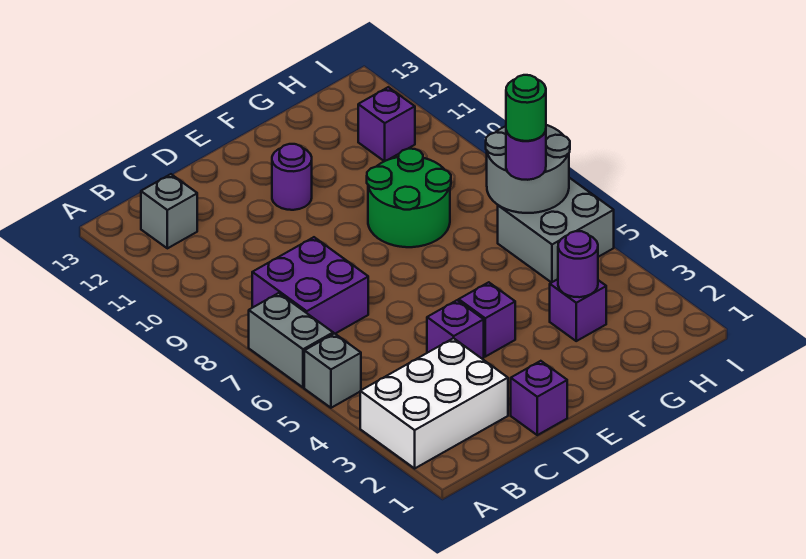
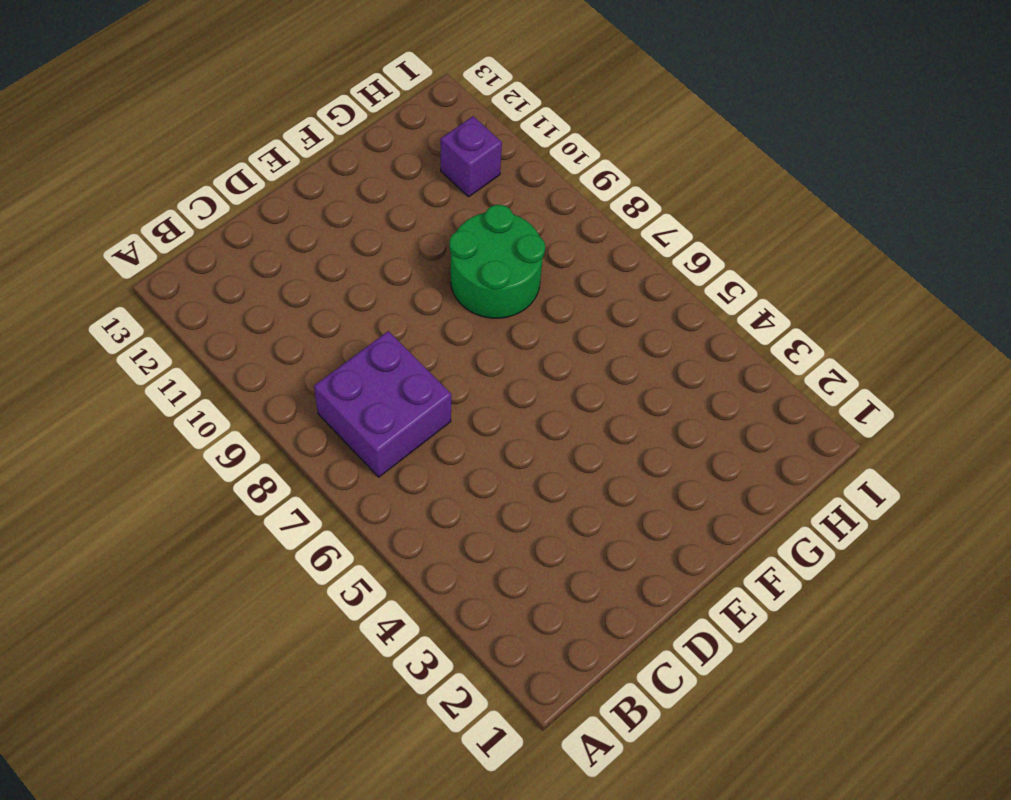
none -> white 2x3 brick [360,338,508,468]
none -> grey 1x1 brick [304,334,361,408]
none -> grey 1x2 brick [249,293,333,388]

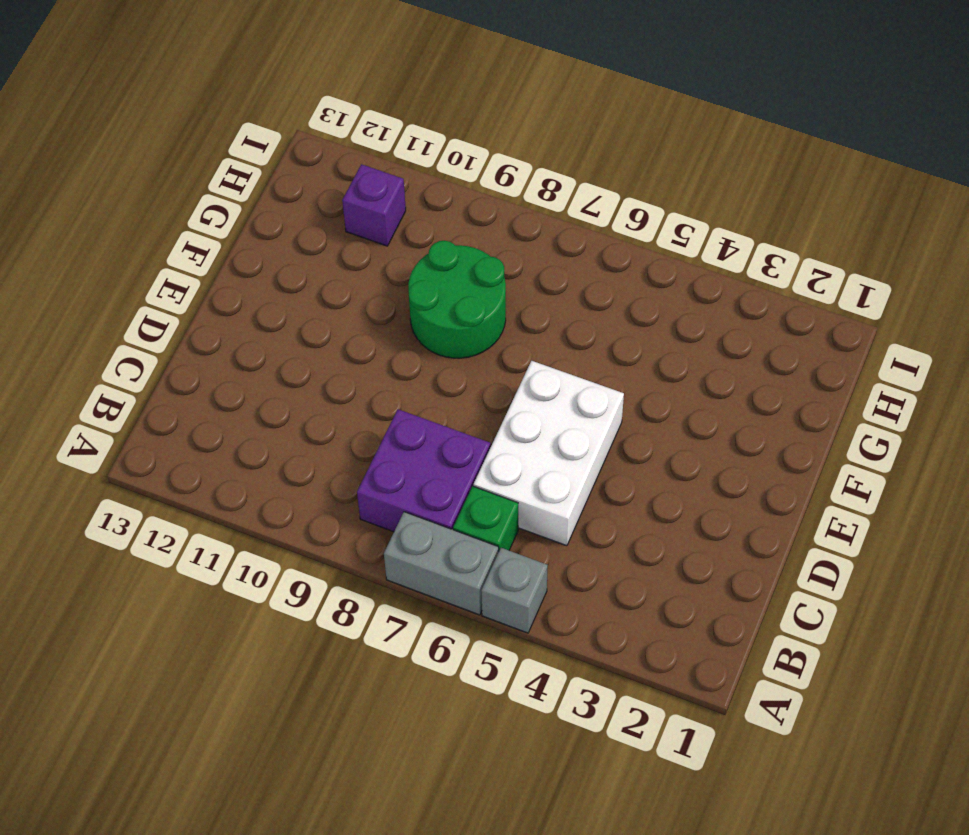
green 1x1 brick [453,486,518,550] -> none
white 2x3 brick [473,361,624,546] -> white 2x3 brick moved to [360,338,508,468]
none -> grey 1x1 brick [141,174,197,248]
none -> purple 1x1 brick [511,361,567,435]
none -> purple 1x1 brick [427,300,484,358]

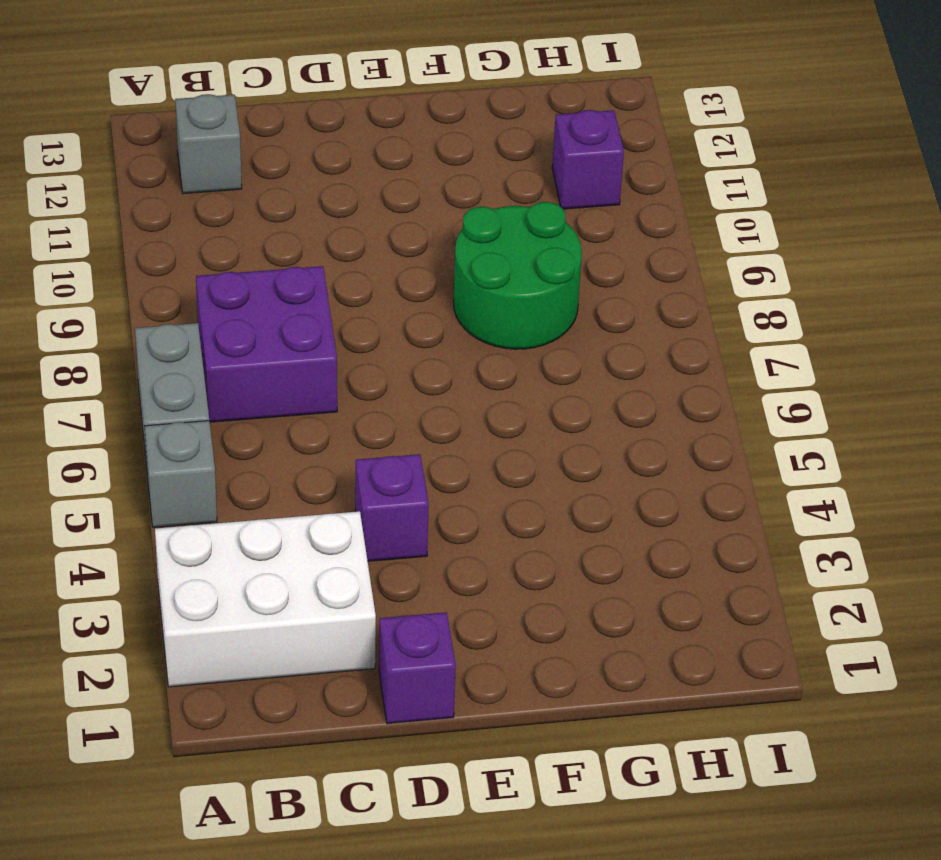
none -> purple 1x1 brick [459,282,515,357]
none -> purple 1x1 round brick [272,144,312,210]
none -> purple 1x1 brick [550,279,606,341]

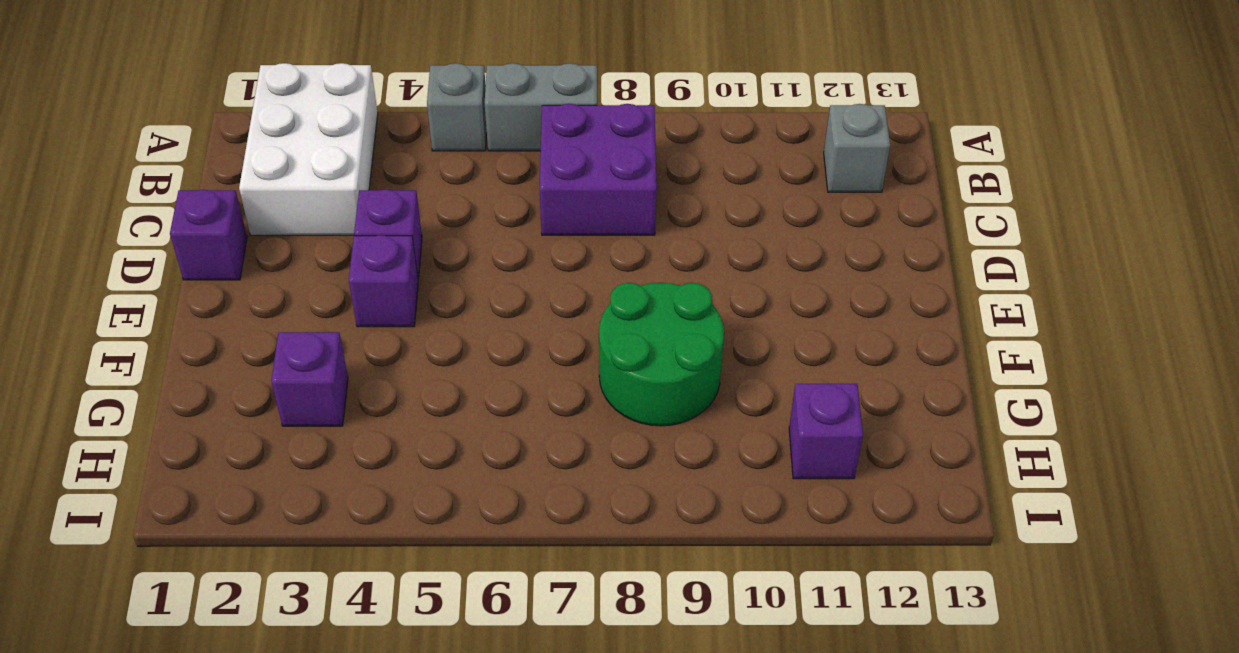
none -> purple 1x1 round brick [272,144,312,210]
none -> grey 2x2 brick [498,178,614,283]
none -> purple 1x1 round brick [558,231,598,297]

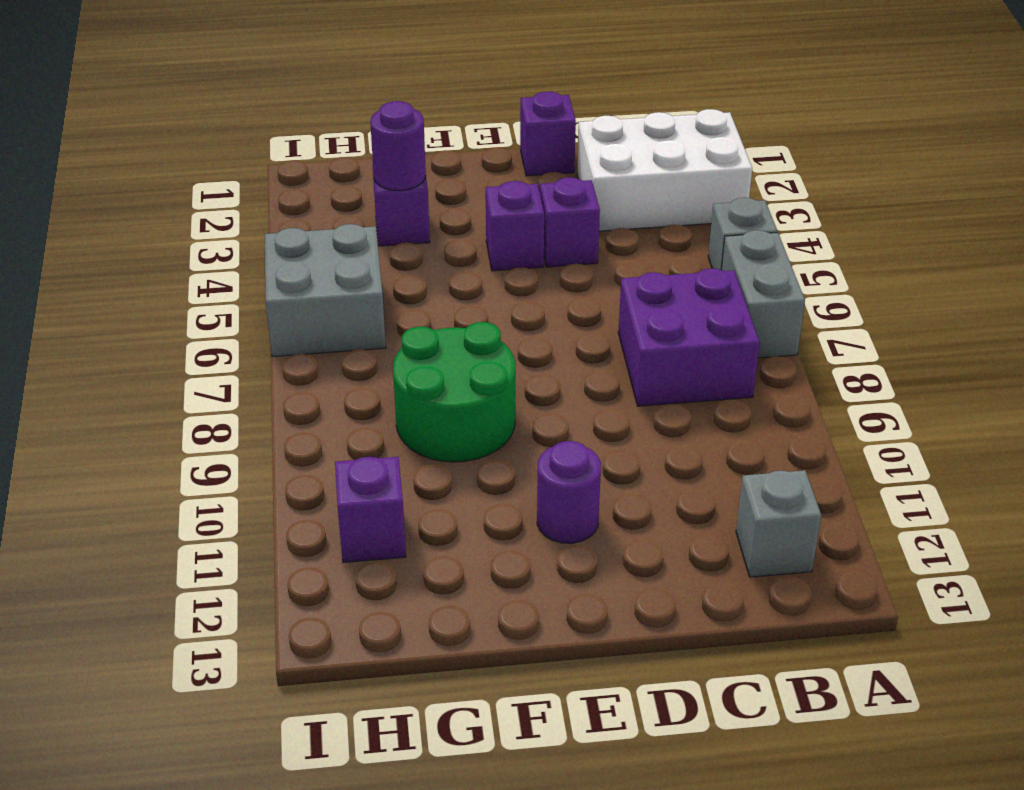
none -> grey 2x2 round brick [486,125,570,213]
none -> purple 1x1 round brick [506,131,546,180]
none -> green 1x1 round brick [506,75,546,141]

